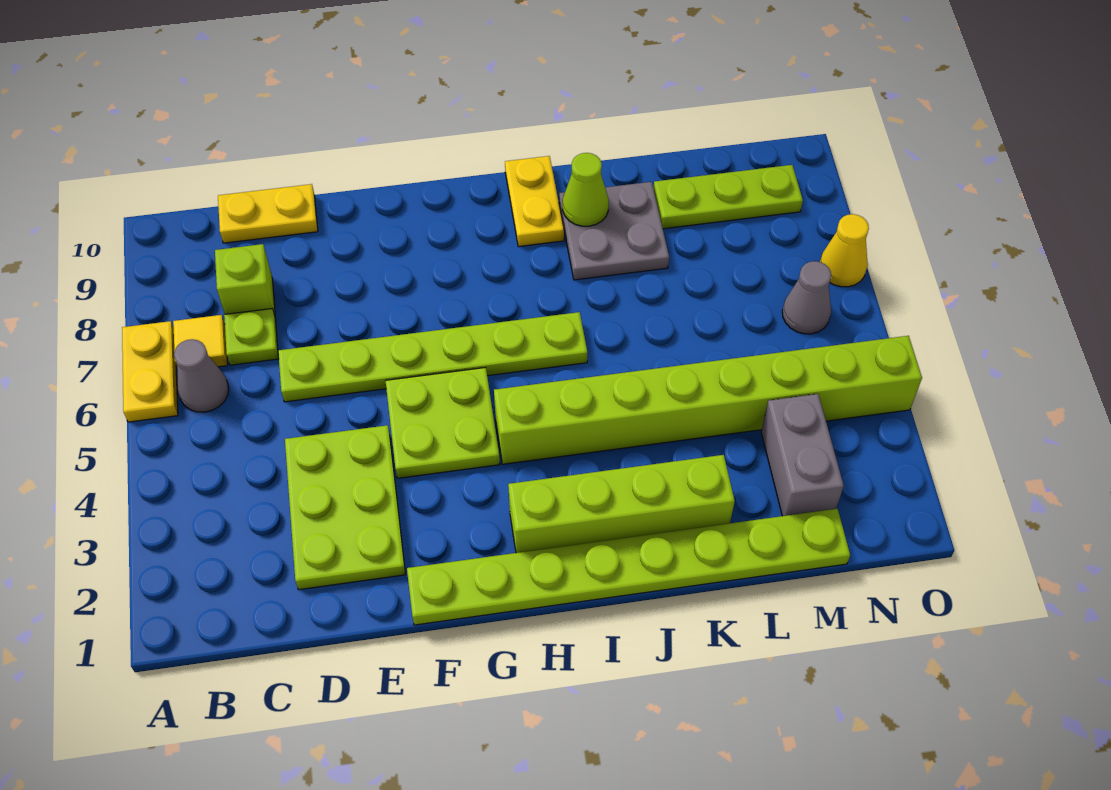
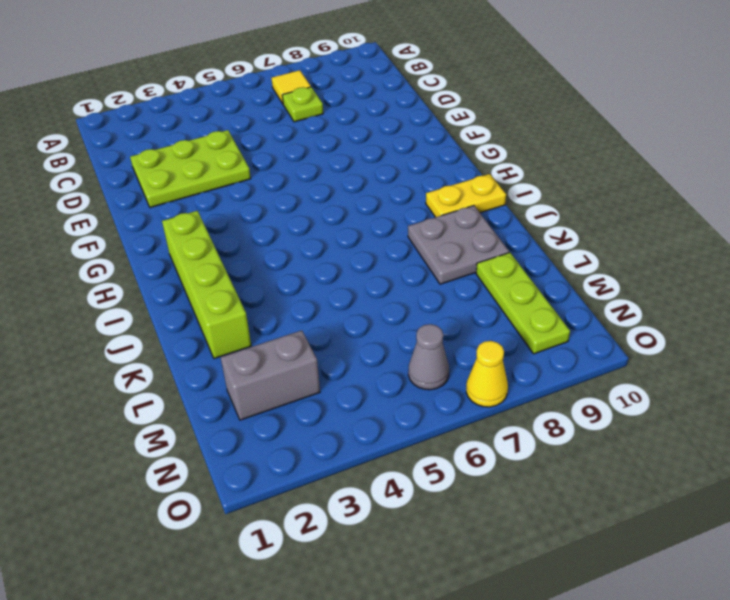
none -> yellow 1x2 plate [122,321,178,422]
none -> grey 1x1 cone [174,339,229,412]
none -> lime 1x1 brick [215,244,275,315]

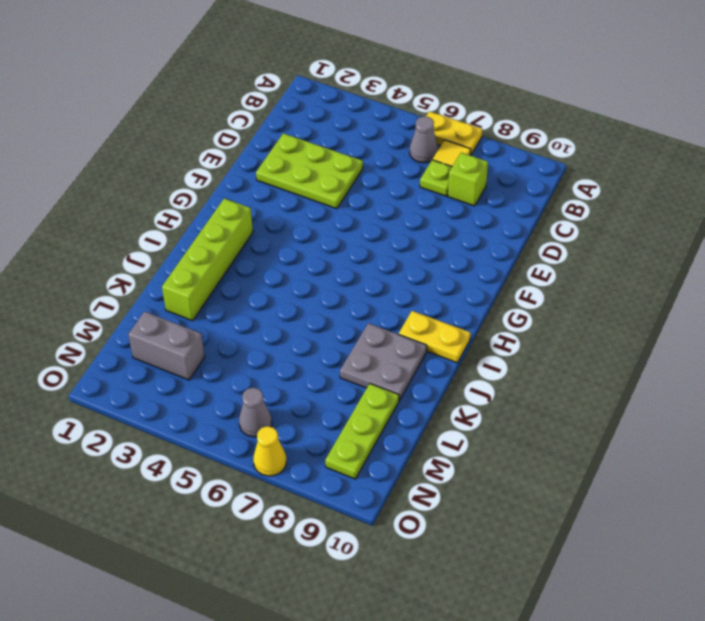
none -> yellow 1x2 plate [218,184,318,243]
none -> lime 1x6 plate [278,312,587,402]
none -> lime 1x8 plate [407,509,850,625]

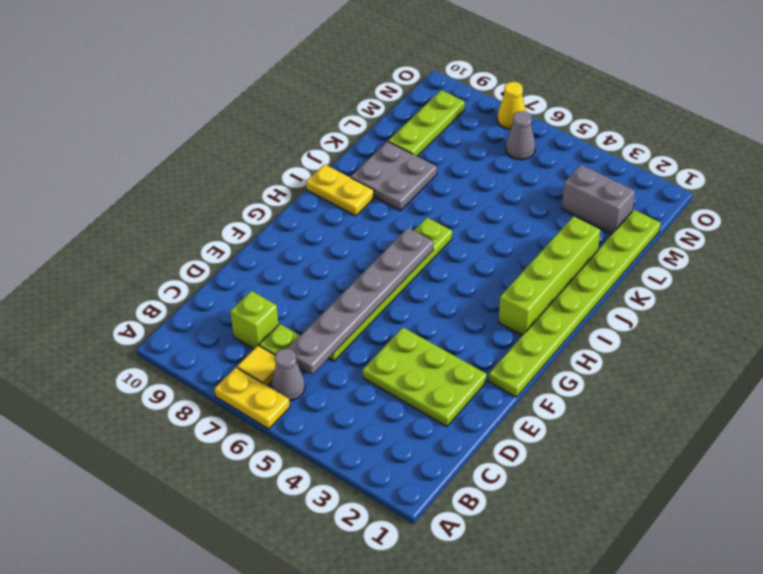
grey 1x6 plate [288,228,433,375] -> none
none -> yellow 1x2 plate [218,184,318,243]
none -> lime 2x2 plate [386,368,500,478]
none -> lime 1x8 brick [494,336,922,464]

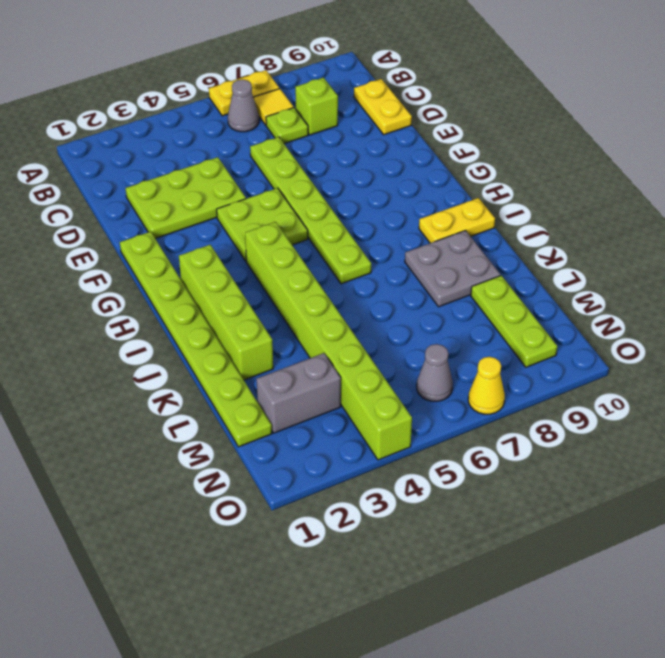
none -> lime 1x1 cone [563,153,609,226]

